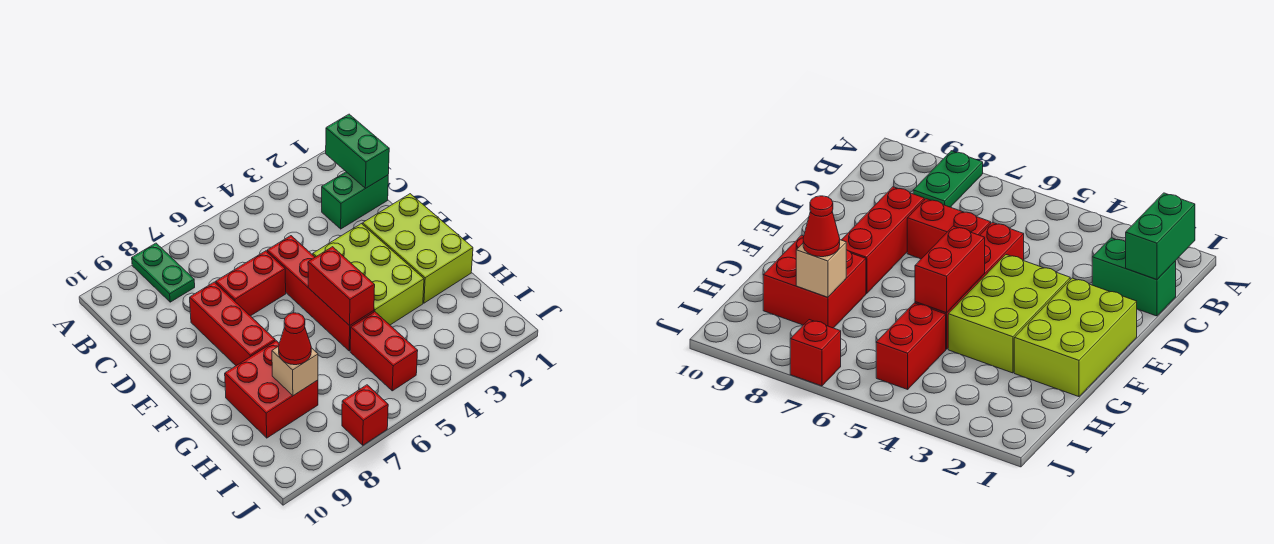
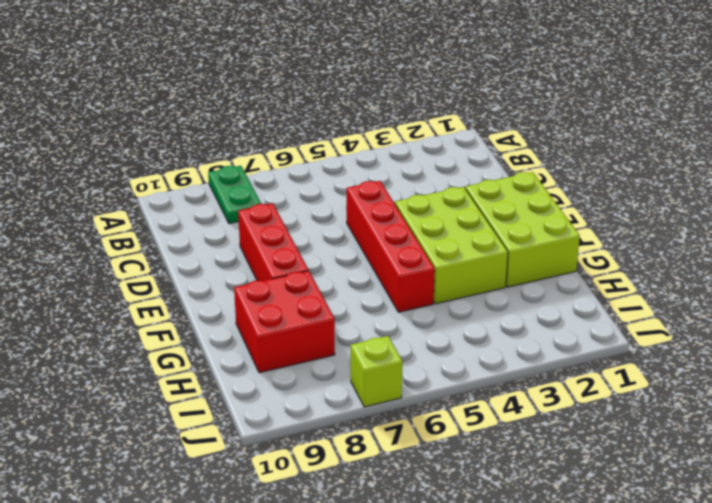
lime 1x1 brick [351,336,402,407] -> red 1x1 brick [342,385,388,445]
none -> green 1x2 brick [322,172,388,229]
none -> red 1x2 brick [216,251,286,316]
none -> red 1x2 brick [350,312,418,391]

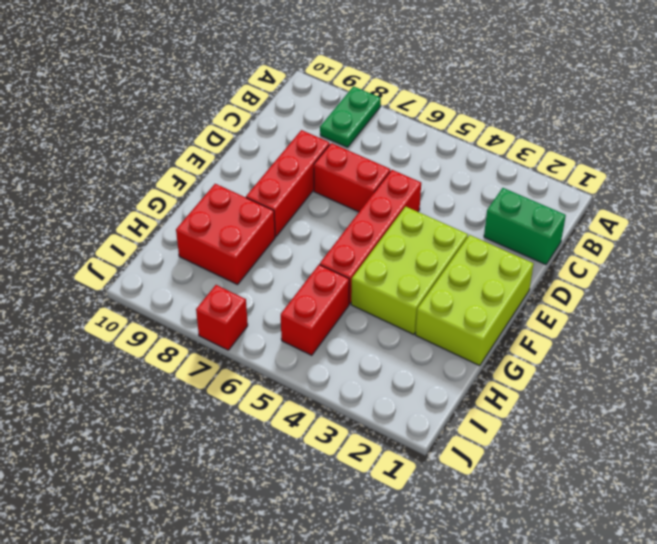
none -> green 1x2 brick [326,114,389,188]
none -> red 1x2 brick [308,247,375,326]
none -> tan 1x1 brick [272,346,318,396]

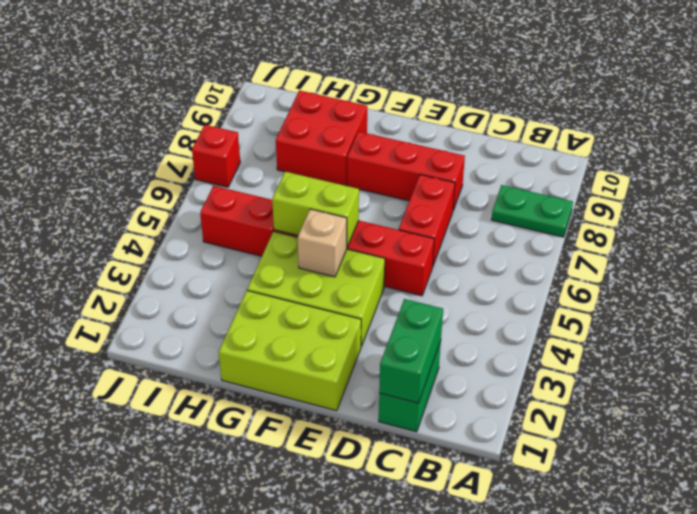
green 1x2 brick [379,299,443,403] -> green 1x2 brick turned to [326,114,389,188]
tan 1x1 brick [298,209,347,277] -> tan 1x1 brick moved to [272,346,318,396]
lime 1x2 brick [272,172,359,247] -> red 1x2 brick [308,247,375,326]
none -> red 1x1 cone [279,313,311,365]

